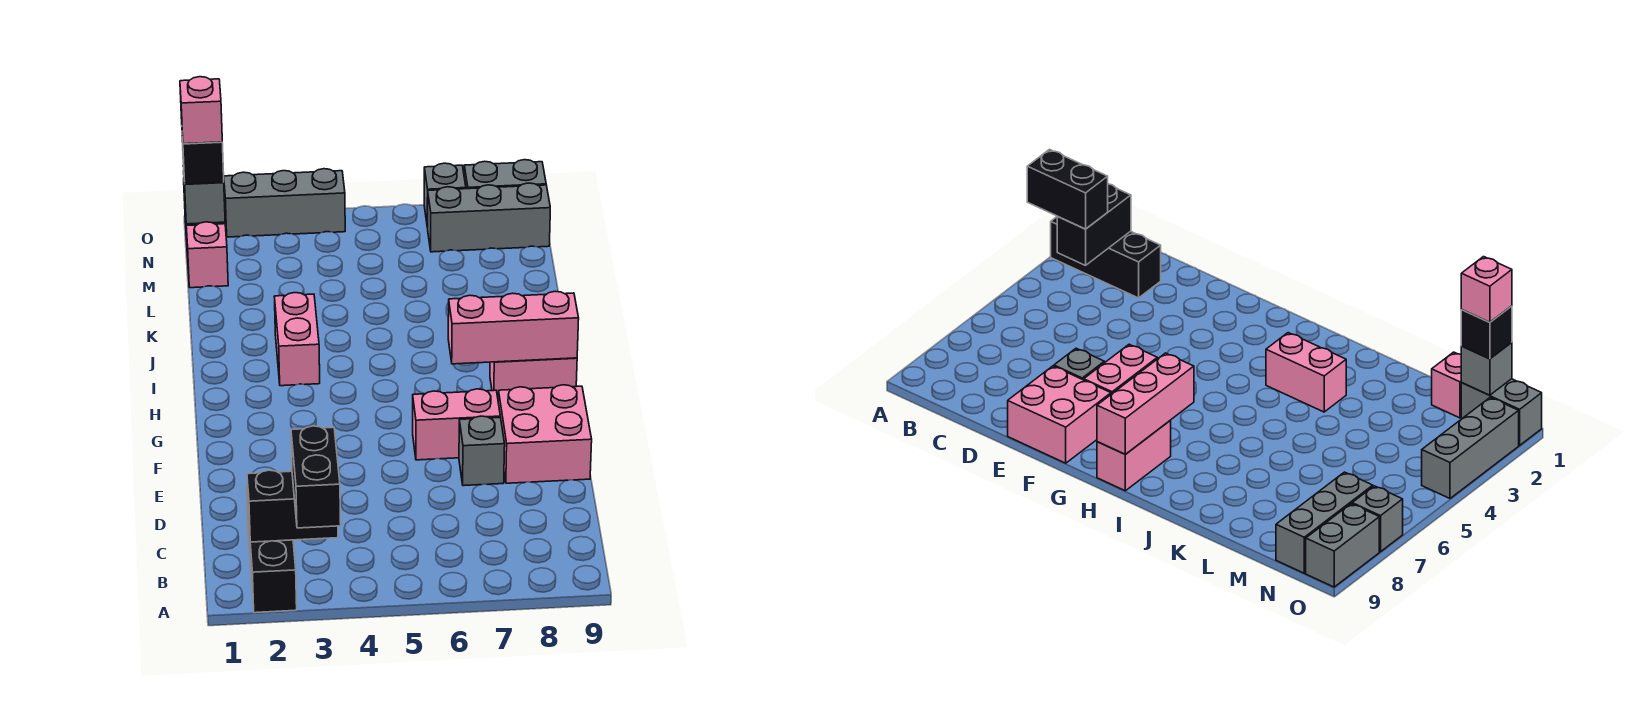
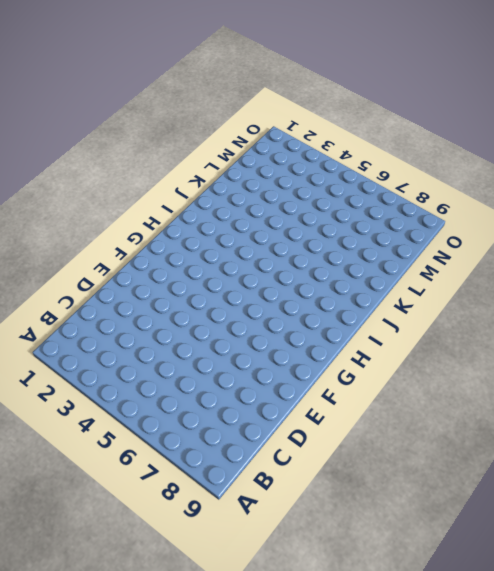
none -> black 1x3 brick [246,486,297,613]
none -> grey 1x1 brick [459,416,505,486]
none -> pink 2x2 brick [498,385,592,483]

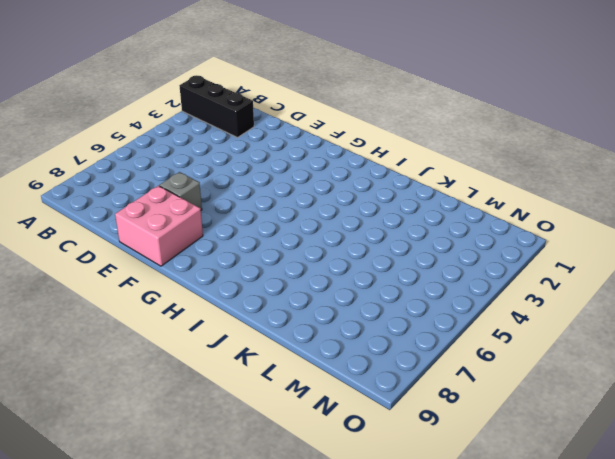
none -> pink 1x2 brick [413,389,500,460]
none -> pink 1x2 brick [490,358,577,397]
none -> pink 1x2 brick [274,293,320,386]

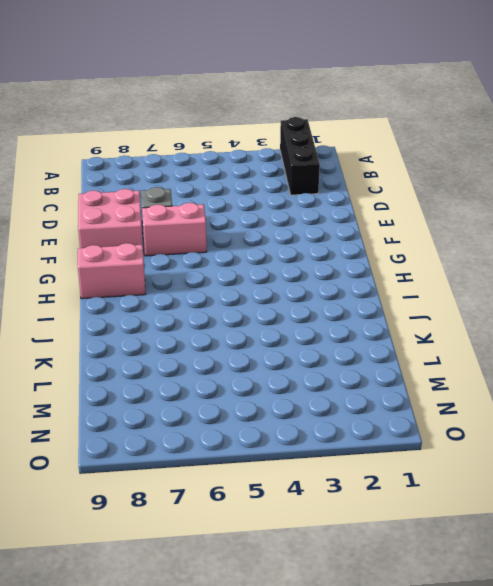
none -> pink 1x2 brick [274,293,320,386]
none -> pink 1x1 brick [186,222,228,288]
none -> grey 1x2 brick [1461,379,1542,445]

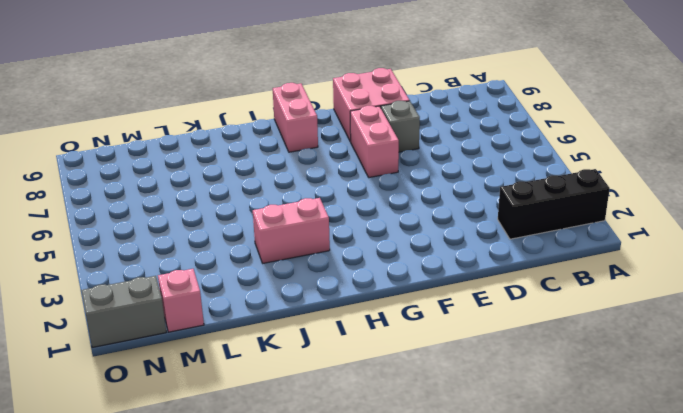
none -> grey 1x3 brick [428,183,550,252]
none -> grey 1x3 brick [224,169,345,237]
none -> grey 1x1 brick [424,163,466,228]

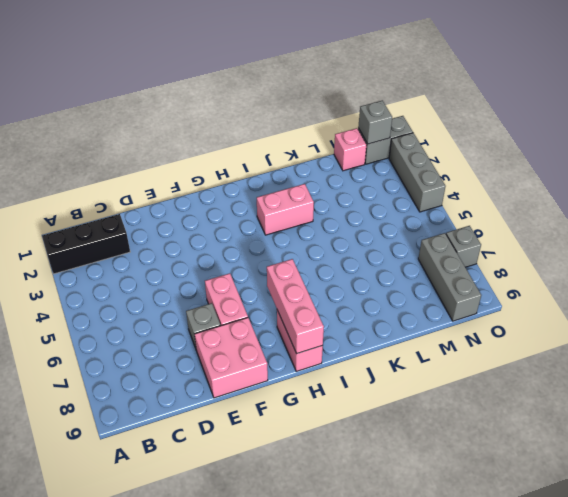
none -> grey 1x2 brick [464,160,546,189]
none -> black 1x2 brick [247,470,338,542]
none -> black 1x2 brick [291,426,341,528]

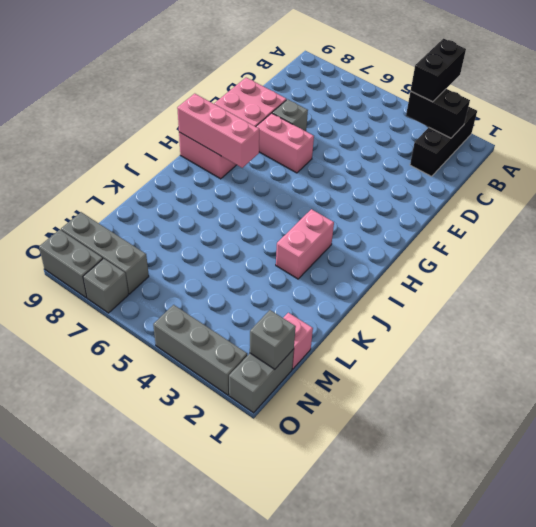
none -> black 1x1 brick [182,137,224,184]
none -> pink 1x1 brick [180,77,222,144]

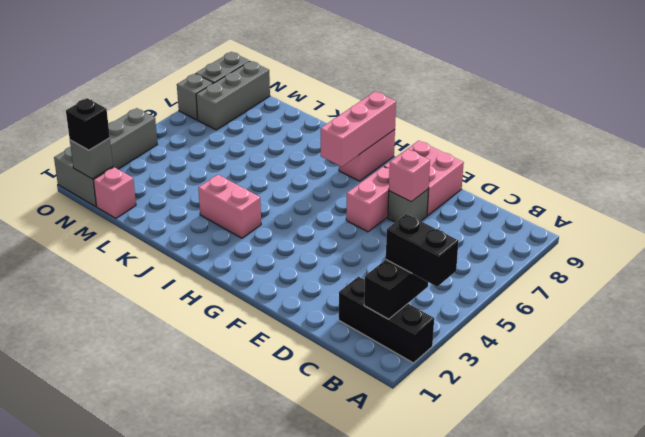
pink 1x1 brick [389,149,430,202] -> pink 1x1 brick moved to [180,77,222,144]

